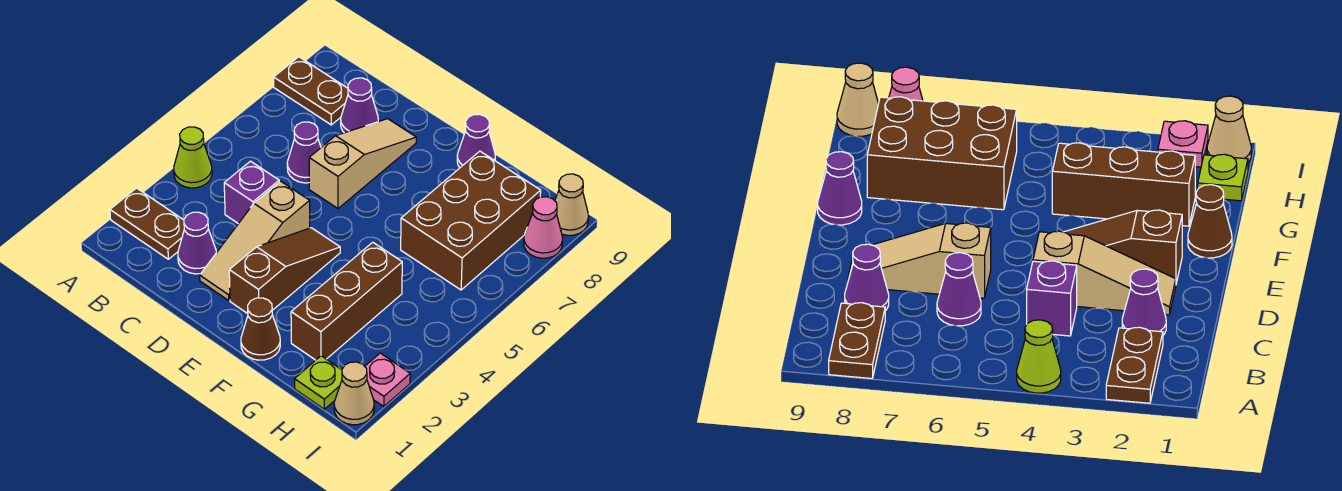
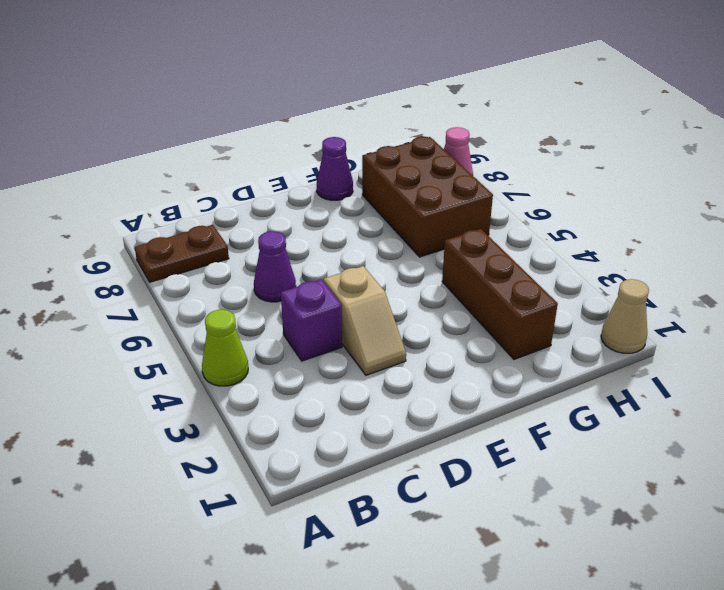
tan 1x2 slope [324,266,406,375] -> tan 1x3 slope [200,181,310,300]
none -> brown 1x2 plate [110,188,184,259]
none -> purple 1x1 cone [178,212,216,274]
none -> purple 1x1 cone [341,78,378,133]

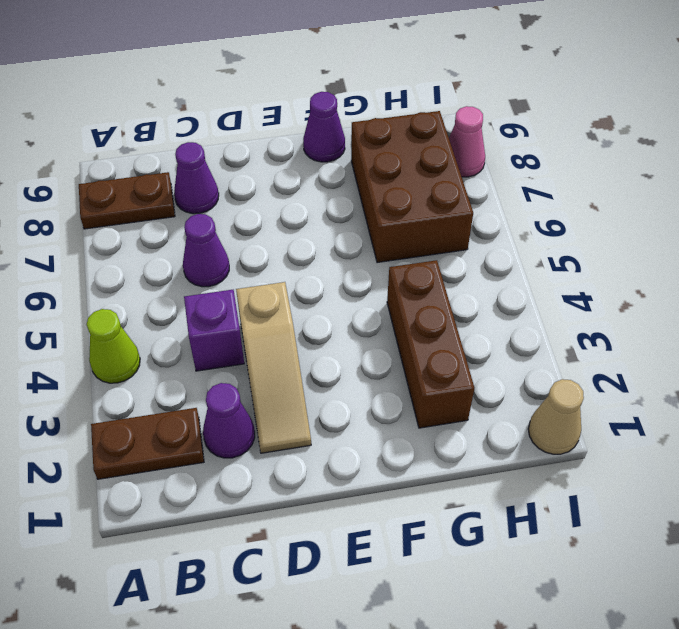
none -> tan 1x3 slope [309,119,416,208]
none -> brown 1x3 slope [229,228,340,314]
none -> brown 1x1 cone [241,298,280,360]

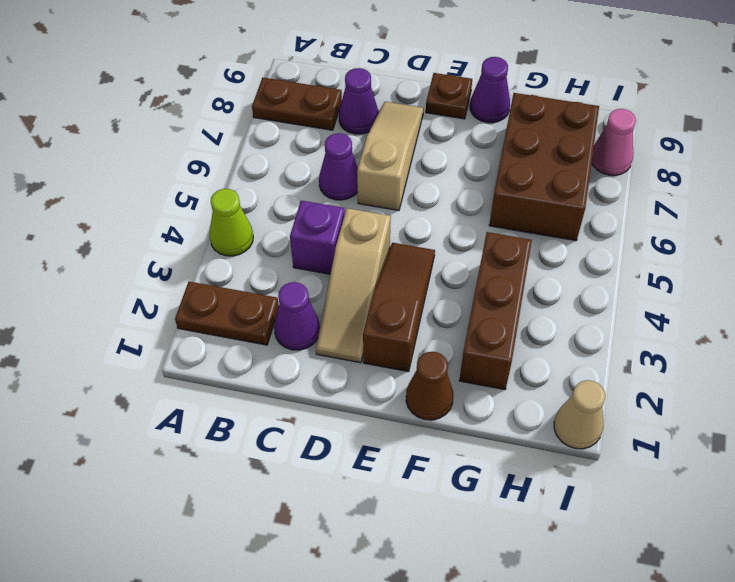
brown 1x1 plate [426,73,472,119] -> none
none -> lime 1x1 plate [294,356,342,409]
none -> pink 1x1 plate [365,353,410,406]
none -> tan 1x1 cone [555,174,589,235]

